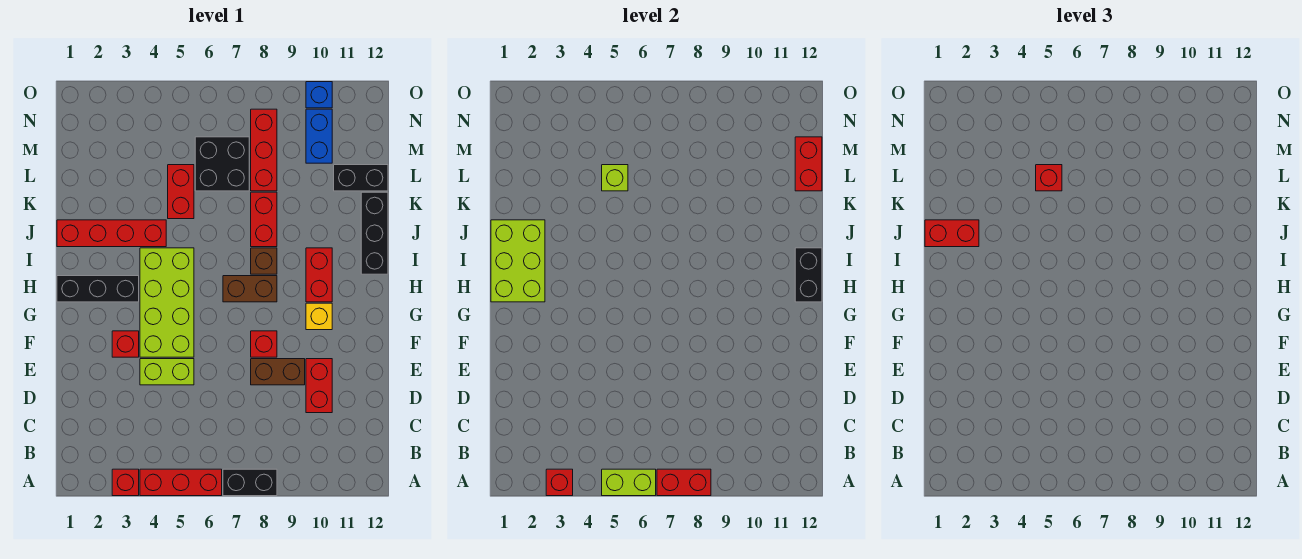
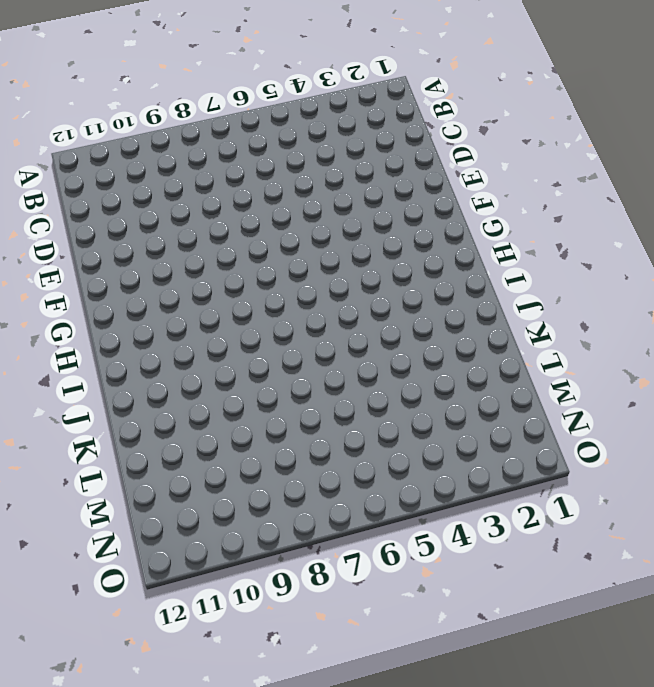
none -> red 1x1 brick [112,469,139,496]
none -> red 1x3 brick [140,469,222,496]
none -> black 1x2 brick [223,469,277,496]
none -> red 1x2 brick [306,359,332,413]

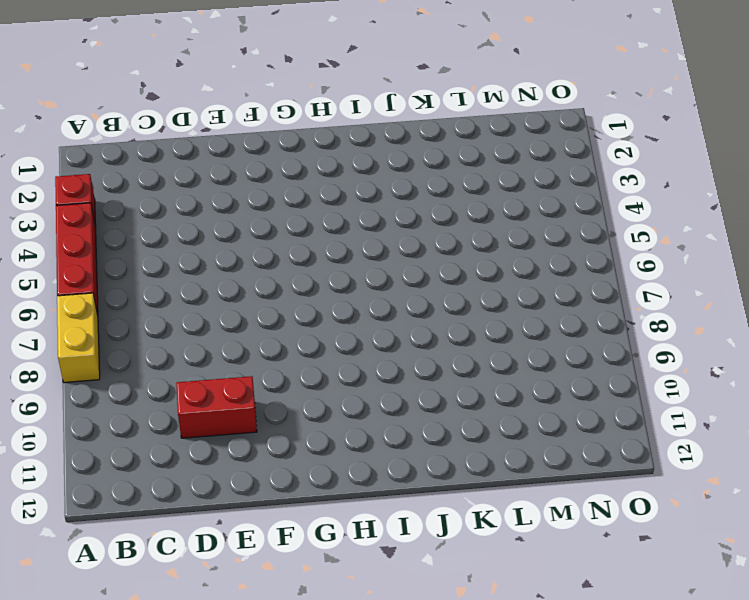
yellow 1x2 brick [57,293,100,383] -> black 1x2 brick [223,469,277,496]
none -> lime 1x2 brick [140,359,194,385]
none -> brown 1x2 brick [251,359,305,385]
none -> red 1x1 brick [112,331,139,357]
none -> lime 2x4 brick [140,248,194,357]

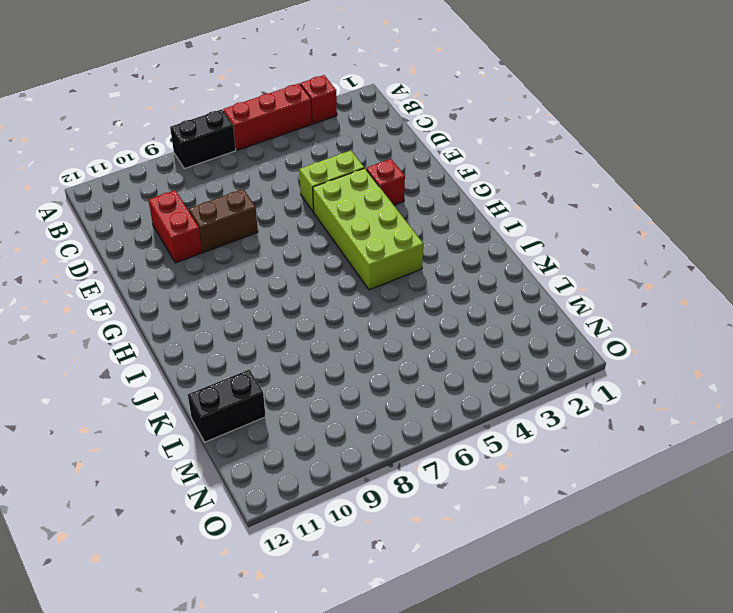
none -> red 1x1 brick [251,331,277,357]
none -> yellow 1x1 brick [306,303,332,330]
none -> black 1x3 brick [57,276,139,302]
none -> brown 1x2 brick [223,276,277,302]

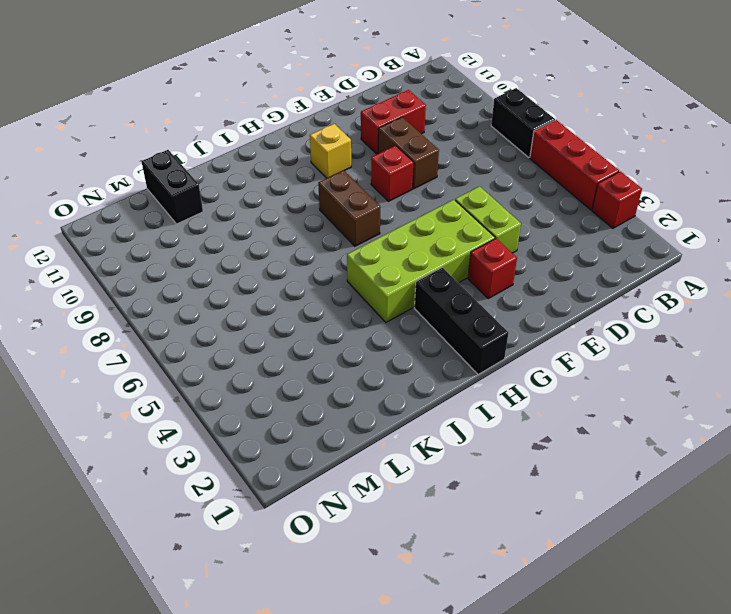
none -> red 1x2 brick [306,248,332,302]
none -> brown 1x1 brick [251,248,277,274]
none -> black 1x3 brick [361,192,388,274]
none -> red 1x4 brick [57,220,166,247]

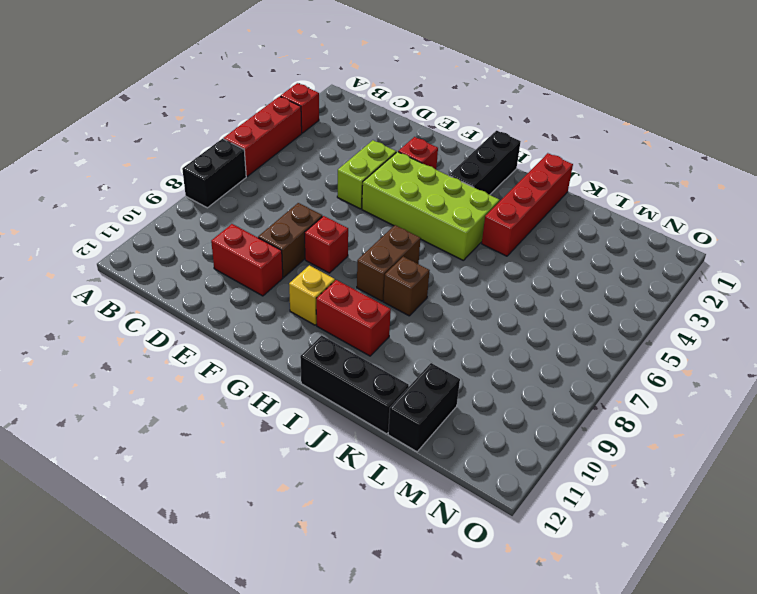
none -> red 1x2 brick [251,192,277,247]
none -> red 1x2 brick [168,165,194,219]
none -> black 2x2 brick [195,137,249,191]
none -> red 1x3 brick [251,109,277,191]

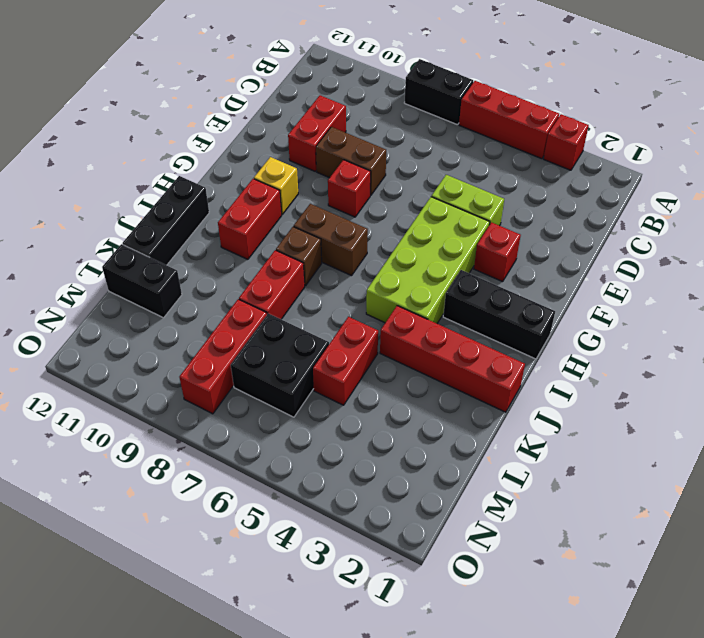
none -> blue 1x2 brick [306,109,332,163]
none -> blue 1x1 brick [306,82,332,108]
none -> red 1x1 brick [546,469,573,496]
none -> lime 1x2 brick [602,469,656,496]

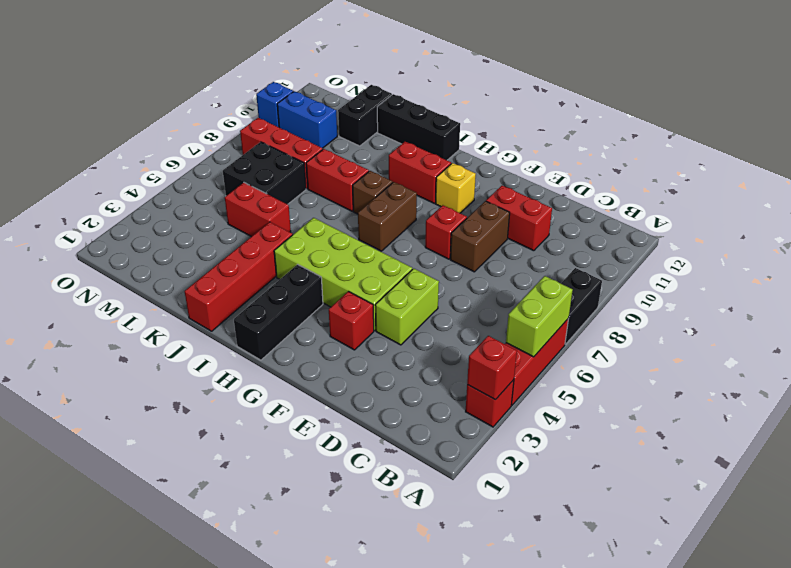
none -> red 1x2 brick [657,469,711,496]
none -> lime 2x3 brick [491,220,545,302]
none -> black 1x2 brick [795,248,822,302]
none -> lime 1x1 brick [602,165,628,191]

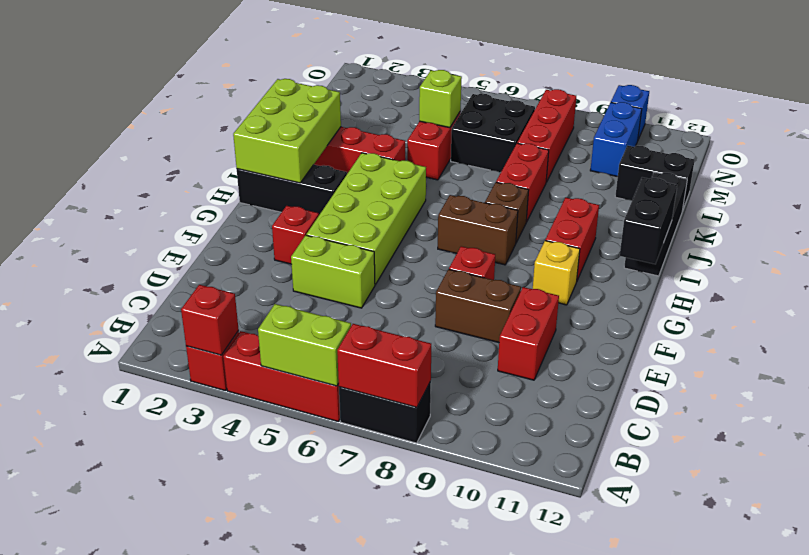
none -> red 1x2 brick [795,137,822,191]
none -> red 1x2 brick [925,220,979,247]
none -> red 1x1 brick [1036,165,1062,191]

